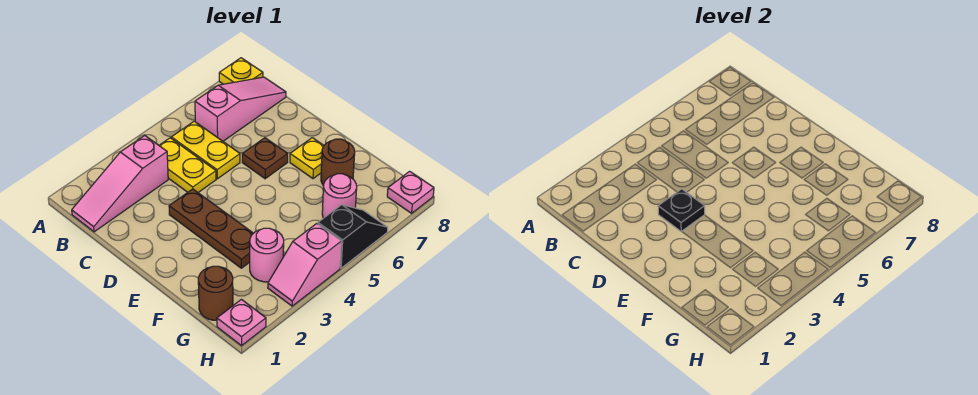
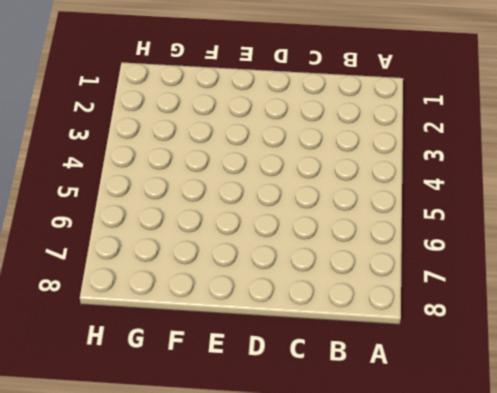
none -> yellow 1x1 plate [219,58,263,84]
none -> pink 1x3 slope [72,135,168,232]
none -> yellow 1x2 plate [159,138,216,192]

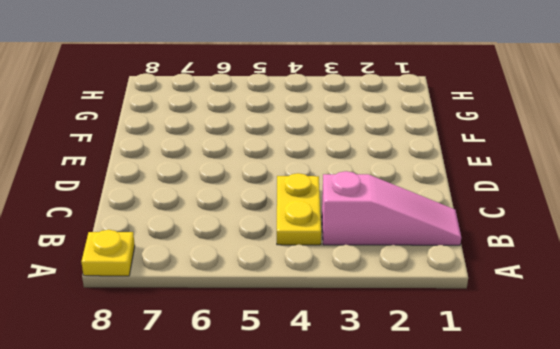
none -> yellow 1x2 plate [171,121,240,179]
none -> pink 1x3 slope [195,77,286,141]
none -> brown 1x3 plate [169,189,253,268]

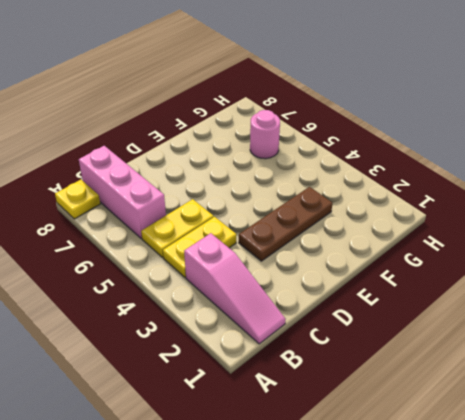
pink 1x3 brick [79,146,166,239] -> pink 1x3 slope [195,77,286,141]
none -> brown 1x1 plate [242,138,288,179]
none -> yellow 1x1 plate [290,138,324,179]
none -> brown 1x1 round brick [321,139,355,186]

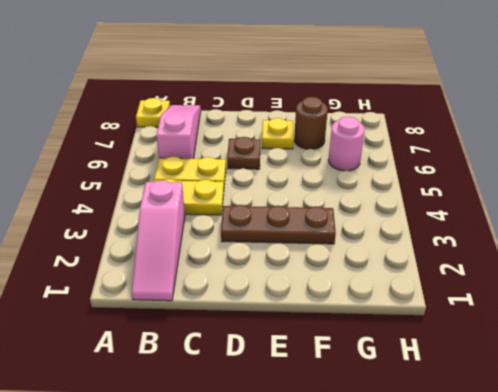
none -> brown 1x1 round brick [198,266,233,320]
none -> pink 1x1 round brick [250,228,284,282]
none -> pink 1x1 plate [217,299,266,346]

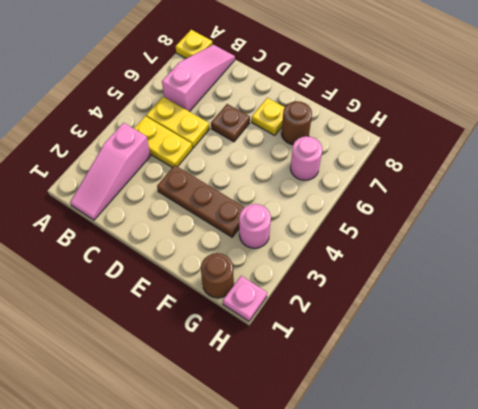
none -> pink 1x2 slope [268,224,342,306]
none -> black 1x2 slope [318,205,388,268]
none -> pink 1x1 plate [387,171,434,213]

